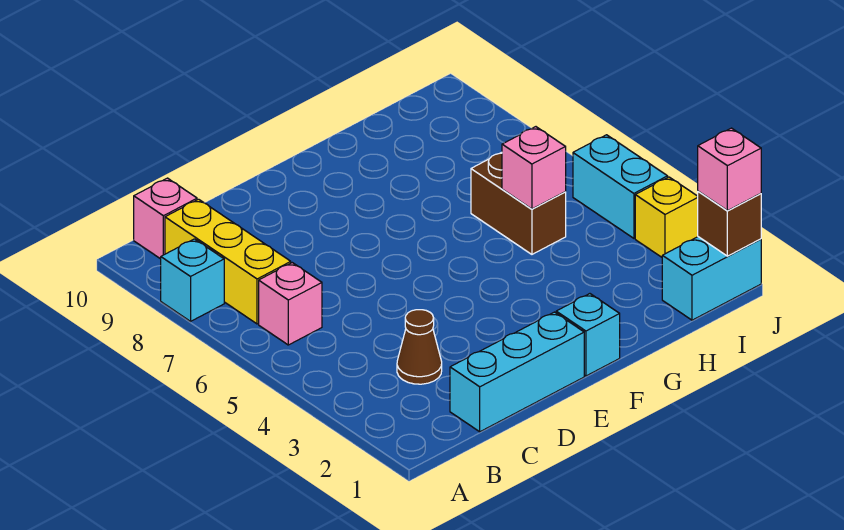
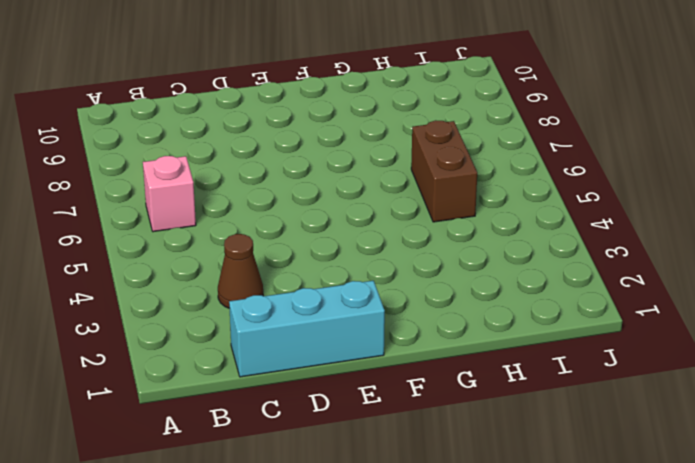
none -> cyan 1x1 brick [161,239,224,321]
none -> yellow 1x3 brick [165,199,291,324]
none -> pink 1x1 brick [134,178,197,259]

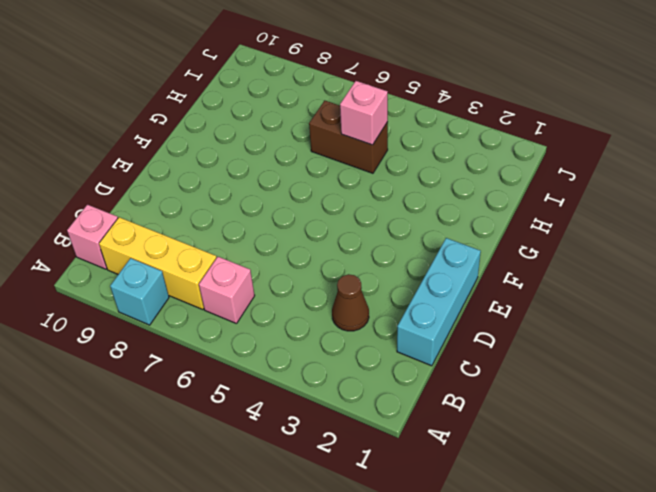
none -> cyan 1x1 brick [556,294,620,376]
none -> cyan 1x2 brick [662,237,761,320]
none -> yellow 1x1 brick [635,177,698,257]

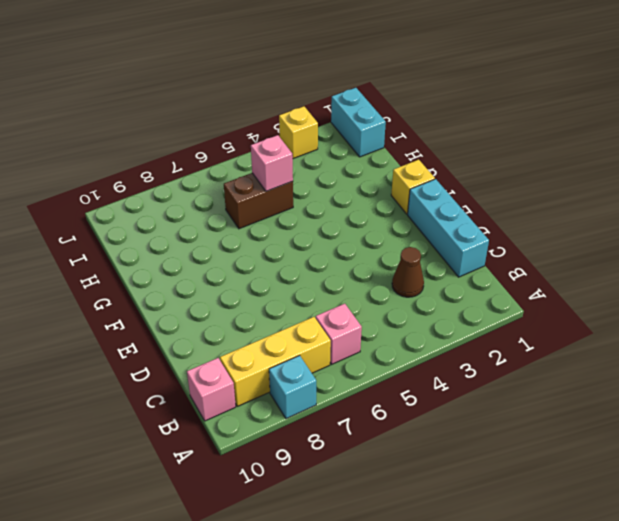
yellow 1x1 brick [391,160,435,214] -> cyan 1x1 brick [556,294,620,376]
none -> cyan 1x2 brick [573,135,668,238]
none -> brown 1x1 brick [698,191,761,256]
none -> pink 1x1 brick [698,128,761,211]

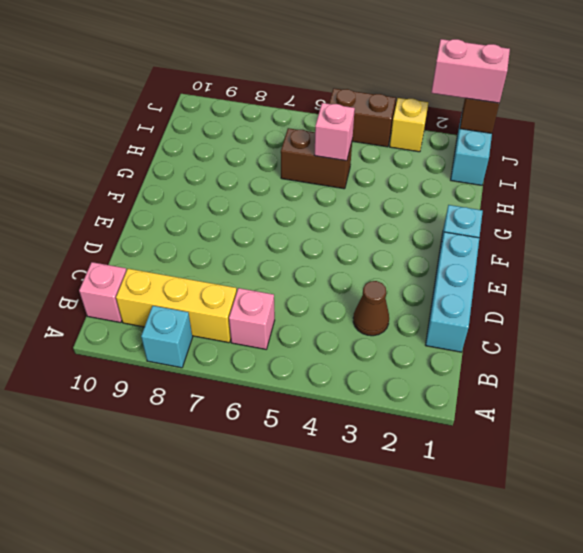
pink 1x2 brick [431,39,510,103] -> pink 1x1 brick [698,128,761,211]
brown 1x2 brick [329,89,396,147] -> cyan 1x2 brick [573,135,668,238]

